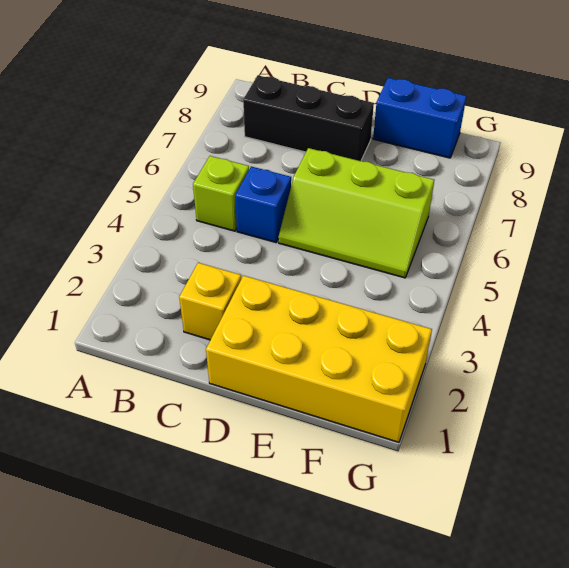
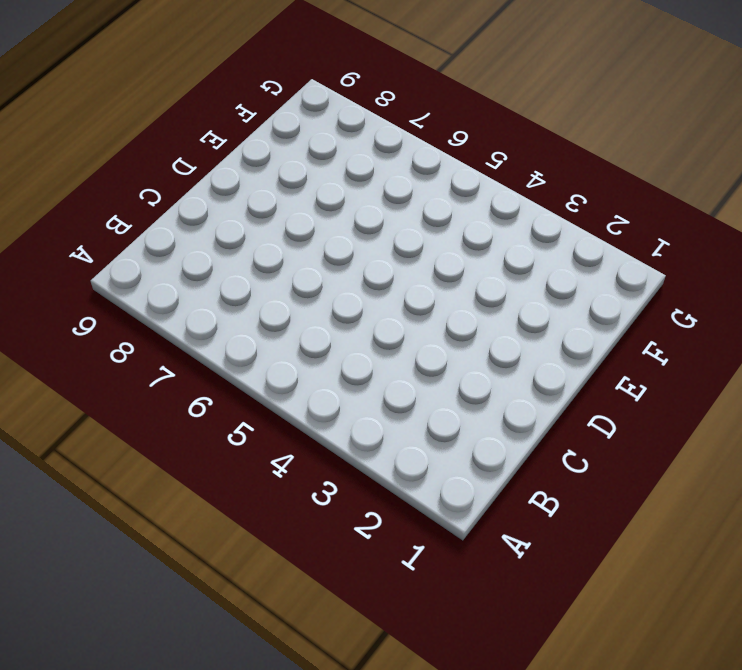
none -> lime 1x1 brick [193,156,249,231]
none -> black 1x3 brick [243,75,374,161]

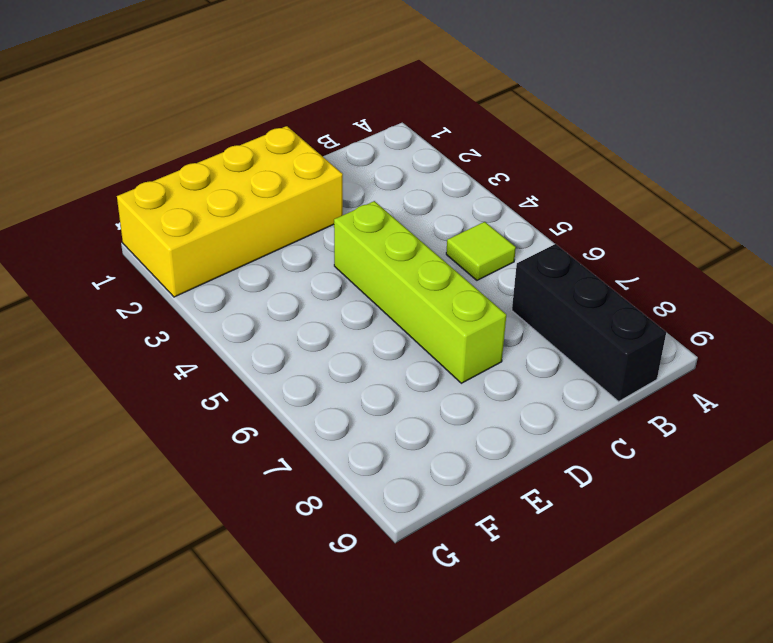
lime 1x1 tile [446,222,516,280] -> lime 1x1 brick [193,156,249,231]
black 1x3 brick [512,244,666,401] -> black 1x3 brick turned to [243,75,374,161]
lime 1x4 brick [334,201,506,383] -> lime 2x3 slope [278,148,434,278]
none -> yellow 1x1 brick [179,263,241,340]
none -> blue 1x1 brick [235,166,291,242]

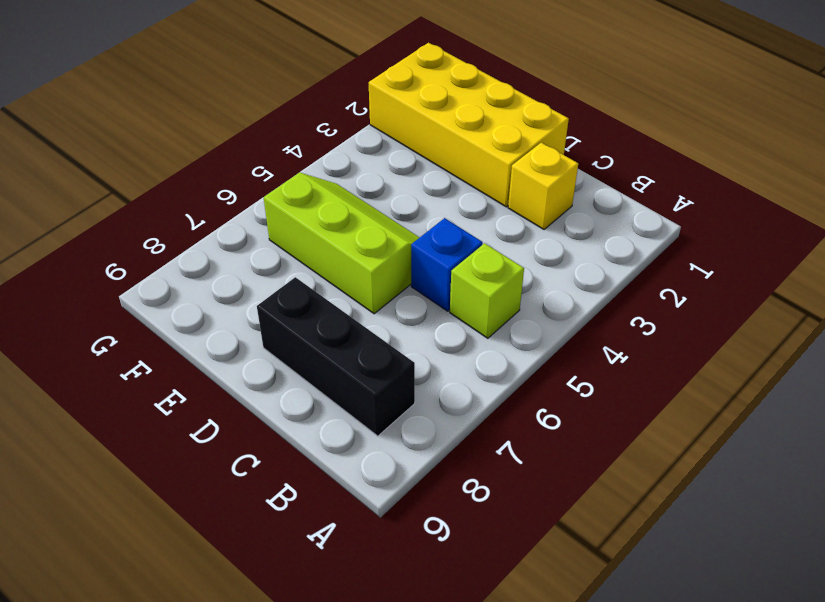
none -> blue 1x2 brick [373,78,466,158]

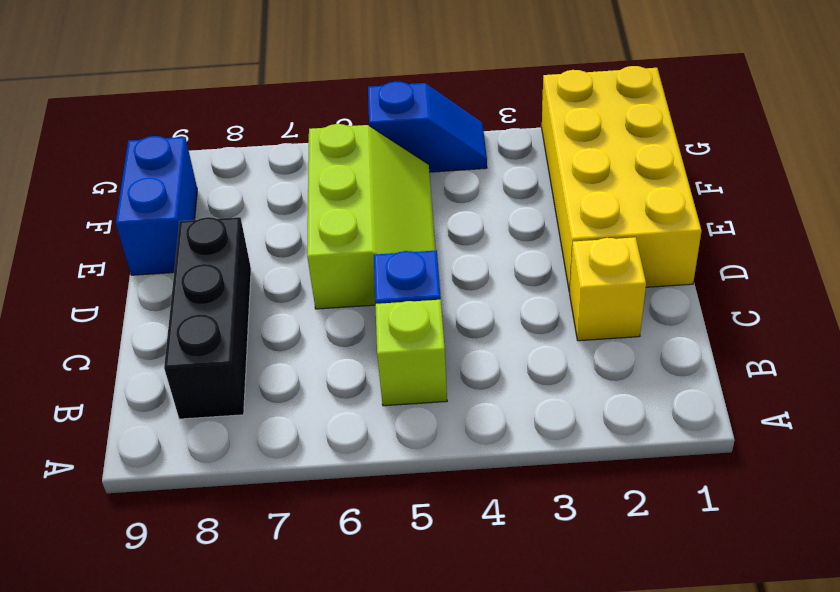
blue 1x2 slope [368,81,487,172] -> none

